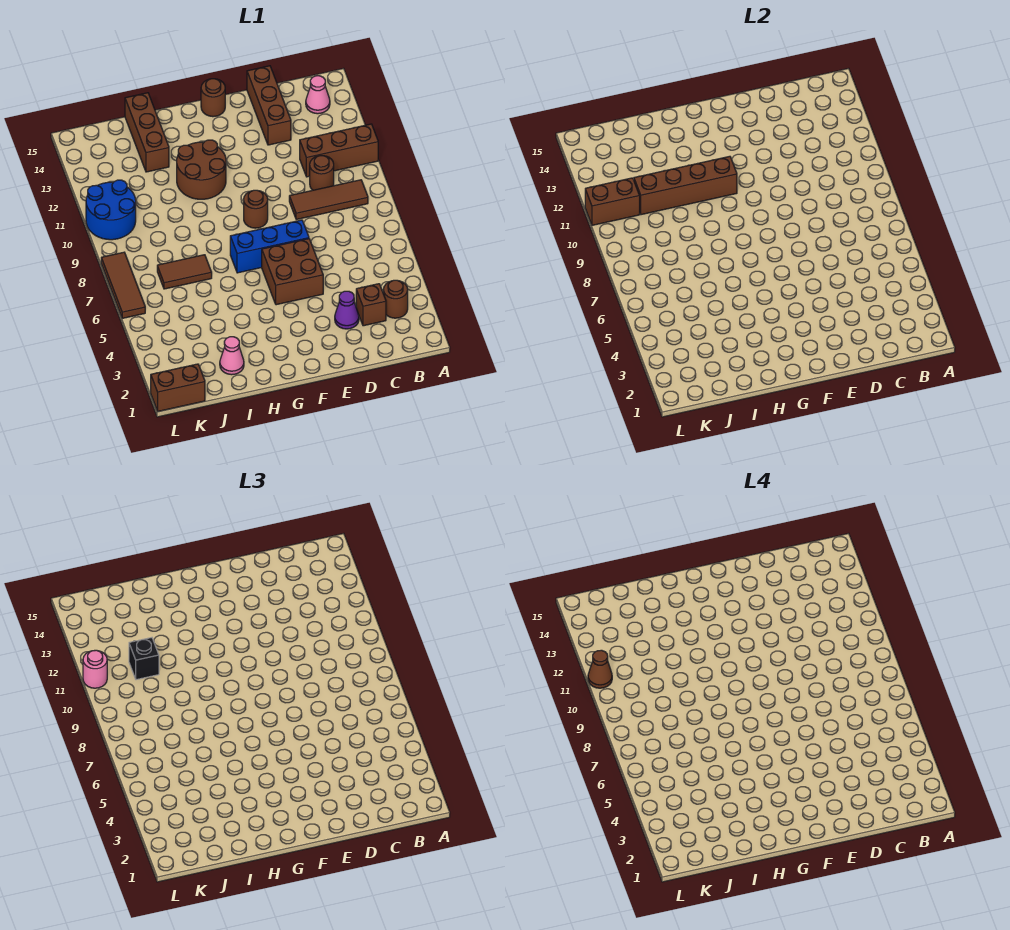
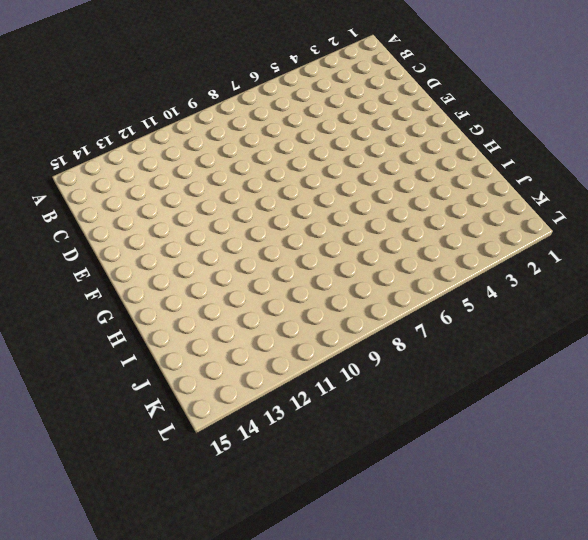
none -> brown 1x3 brick [300,124,378,177]
none -> brown 1x1 round brick [383,280,408,318]
none -> brown 1x3 tile [289,180,368,220]

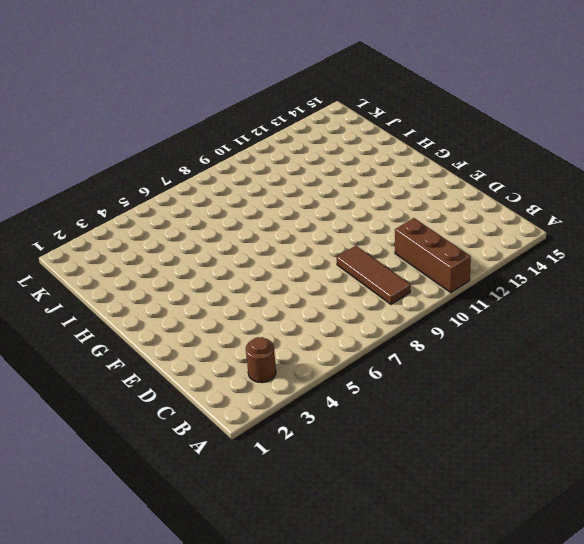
none -> pink 1x1 cone [306,76,330,114]
none -> brown 1x1 brick [356,284,386,326]
none -> brown 1x1 round brick [310,156,334,190]

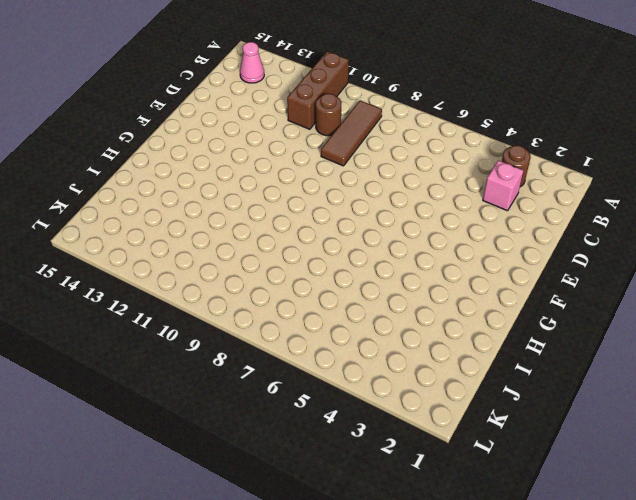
pink 1x1 brick [483,160,524,211] -> brown 1x1 brick [356,284,386,326]
none -> purple 1x1 cone [335,291,359,329]
none -> brown 1x3 brick [247,66,291,145]
none -> brown 2x2 brick [262,239,323,305]

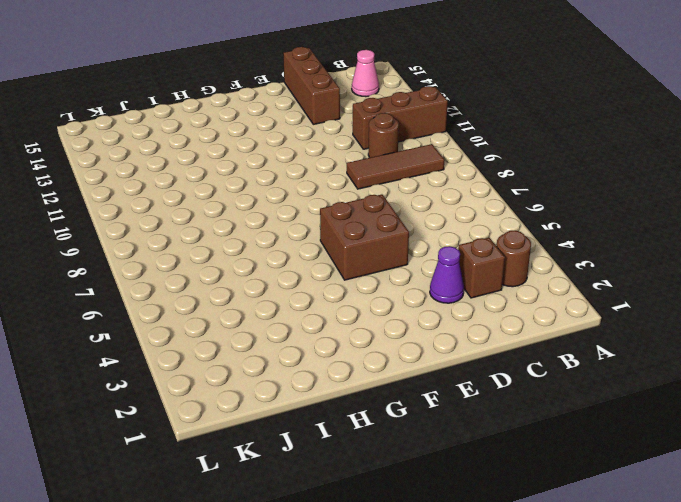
none -> blue 1x3 brick [230,220,309,273]
none -> brown 1x1 round brick [244,190,268,228]
none -> brown 1x1 round brick [201,79,225,117]

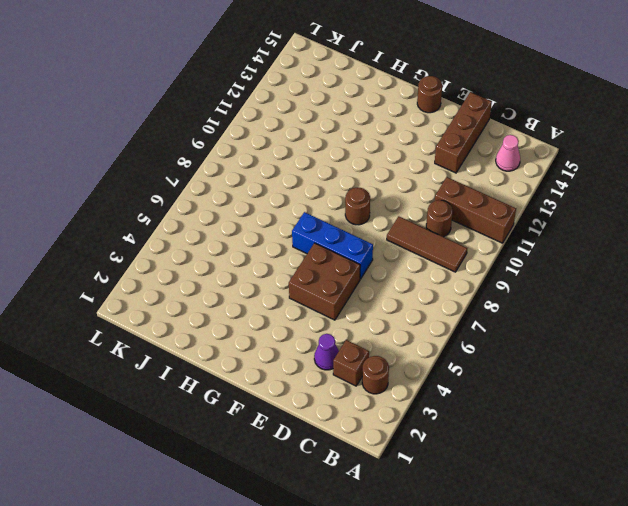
none -> brown 2x2 round brick [177,140,226,199]
none -> pink 1x1 cone [220,337,244,375]
none -> brown 1x2 tile [157,255,212,289]

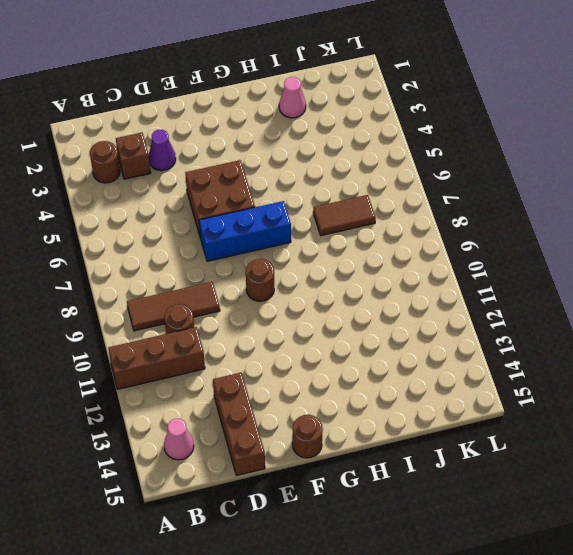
none -> brown 2x2 round brick [177,140,226,199]
none -> brown 1x3 brick [125,93,169,172]
none -> brown 1x2 brick [151,364,205,411]

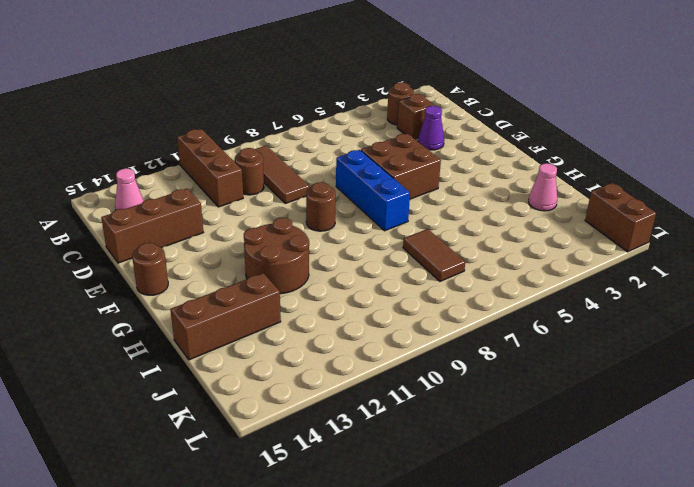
none -> blue 2x2 round brick [86,180,136,240]
none -> brown 1x3 tile [101,252,145,318]
none -> brown 1x4 brick [634,156,737,215]

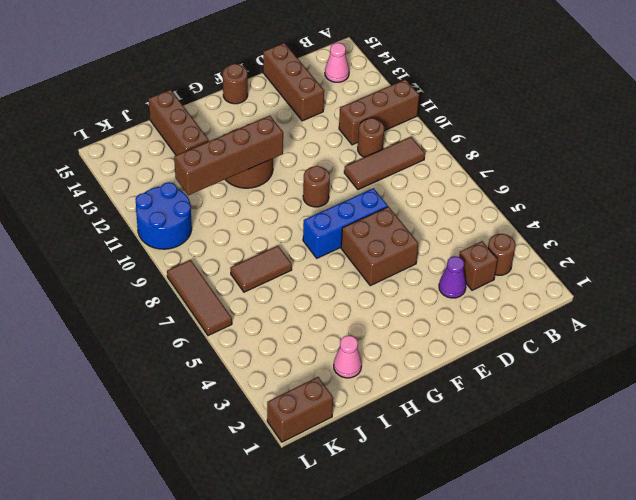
none -> brown 1x2 brick [585,178,640,225]
none -> black 1x1 brick [129,638,159,680]
none -> pink 1x1 round brick [83,650,107,688]

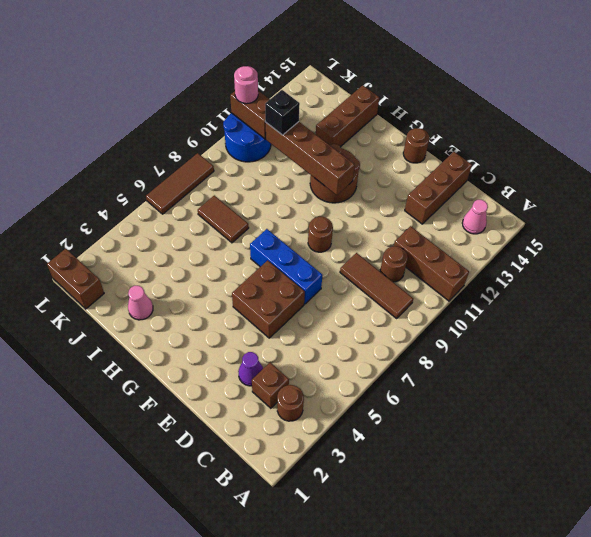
none -> brown 1x1 cone [588,650,612,688]

